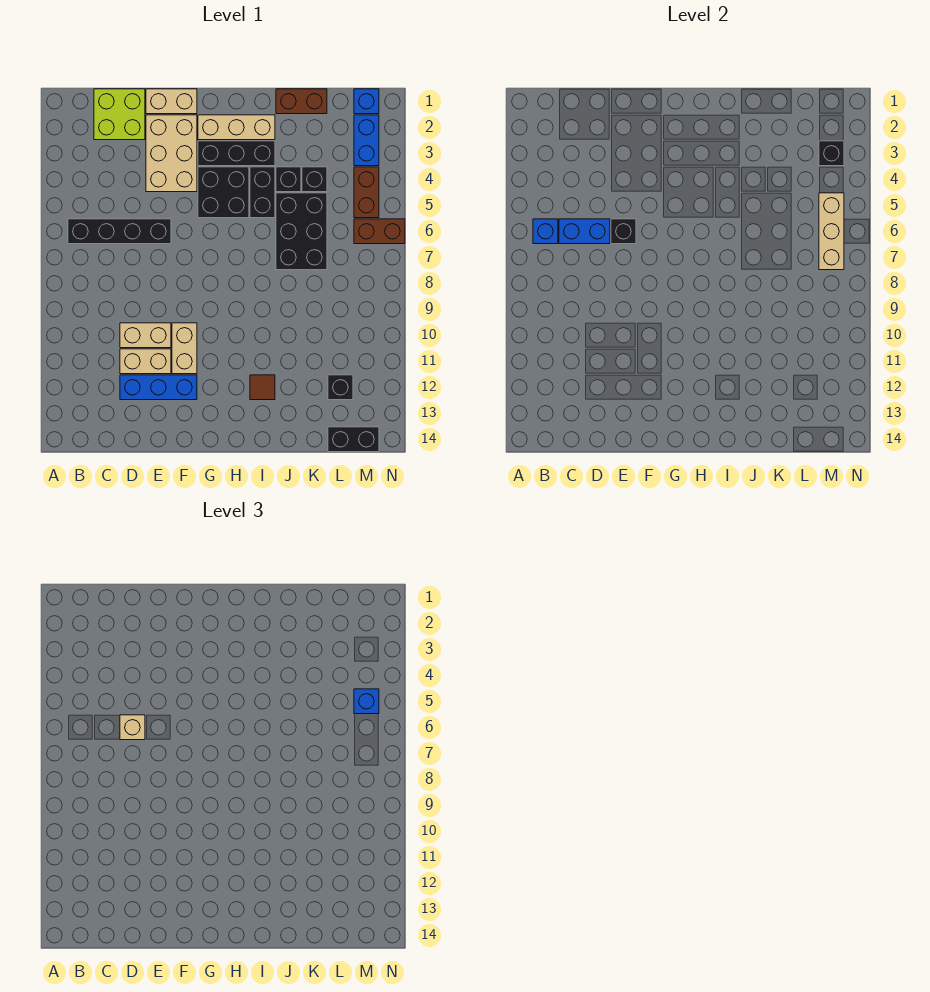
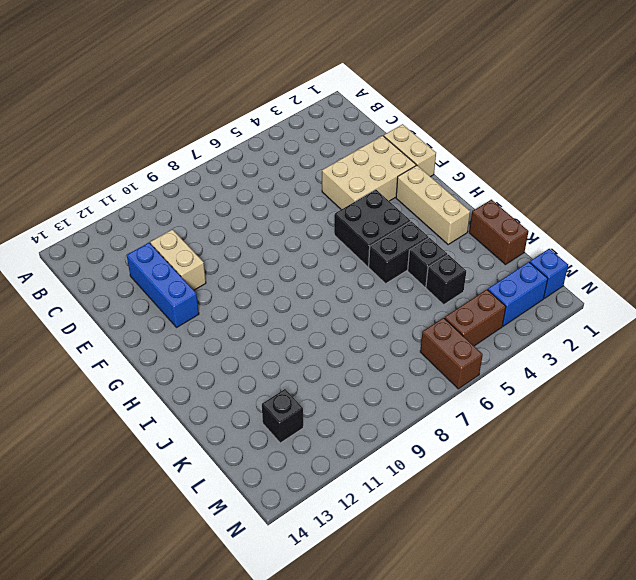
none -> black 1x4 brick [68,219,171,244]
none -> lime 2x2 brick [94,89,145,140]
none -> tan 1x2 brick [120,323,171,348]
none -> tan 1x2 brick [172,323,197,374]

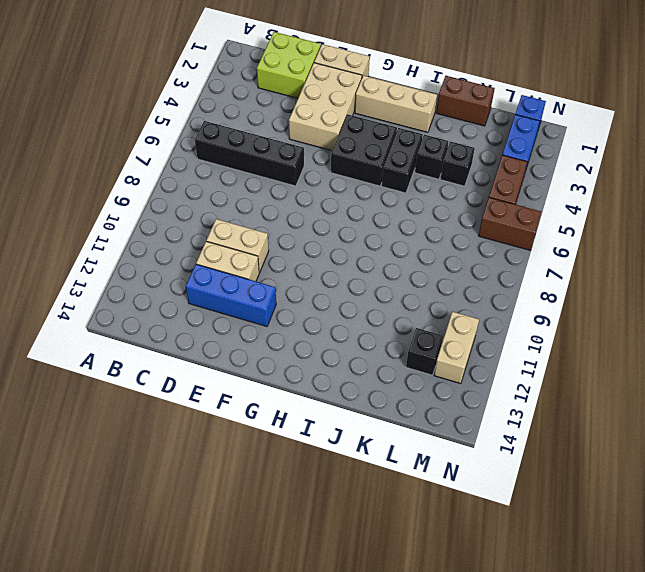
tan 1x2 brick [434,312,479,384] -> tan 1x2 brick moved to [172,323,197,374]
none -> black 1x3 brick [198,141,275,166]
none -> brown 1x1 tile [250,375,275,400]
none -> black 2x3 brick [276,193,327,270]
none -> black 1x2 brick [328,427,379,452]

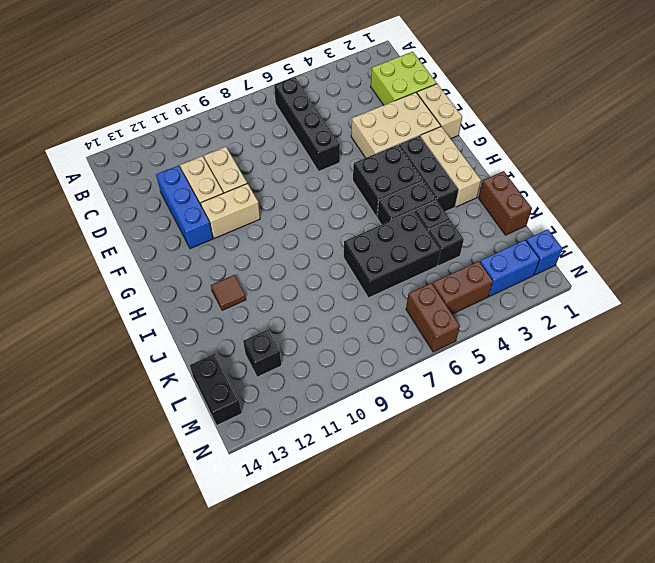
none -> blue 1x1 brick [533,219,558,244]
none -> blue 1x2 brick [559,219,610,244]
none -> black 1x1 brick [611,219,636,244]
none -> black 1x1 brick [819,141,844,166]

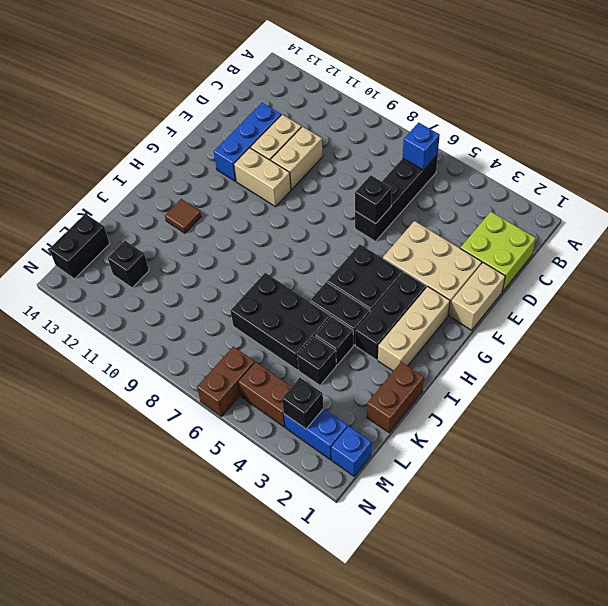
none -> blue 1x2 brick [559,219,610,244]
none -> tan 1x3 brick [819,193,844,270]
none -> tan 1x1 brick [120,715,145,740]
none -> blue 1x1 brick [354,689,379,714]

